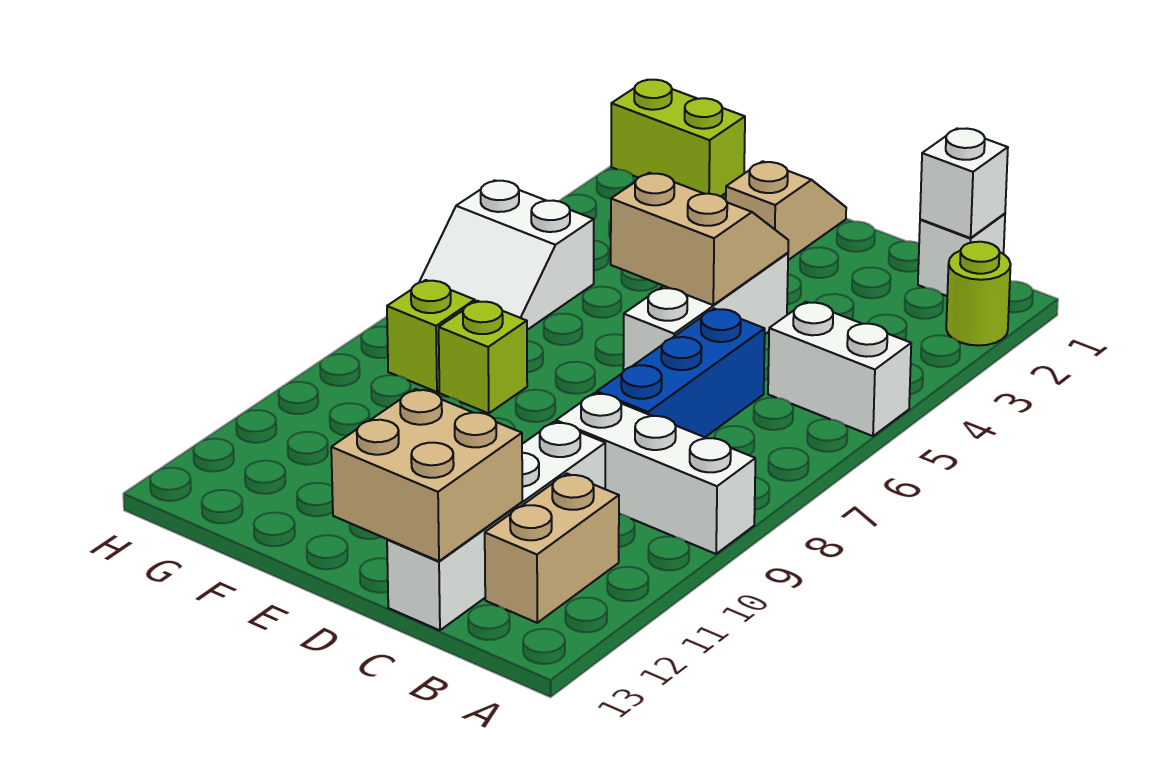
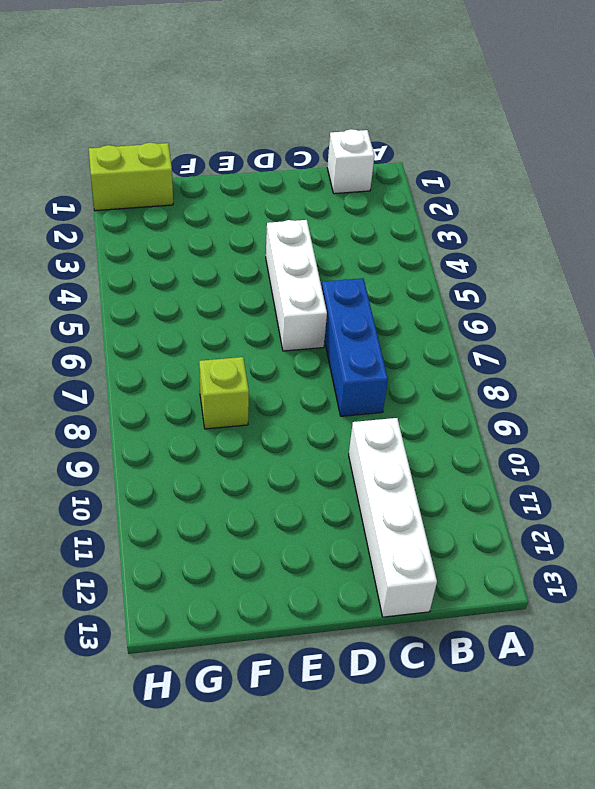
none -> lime 1x1 round brick [946,242,1011,346]
none -> white 1x2 brick [768,302,911,436]
none -> white 1x3 brick [556,393,755,554]

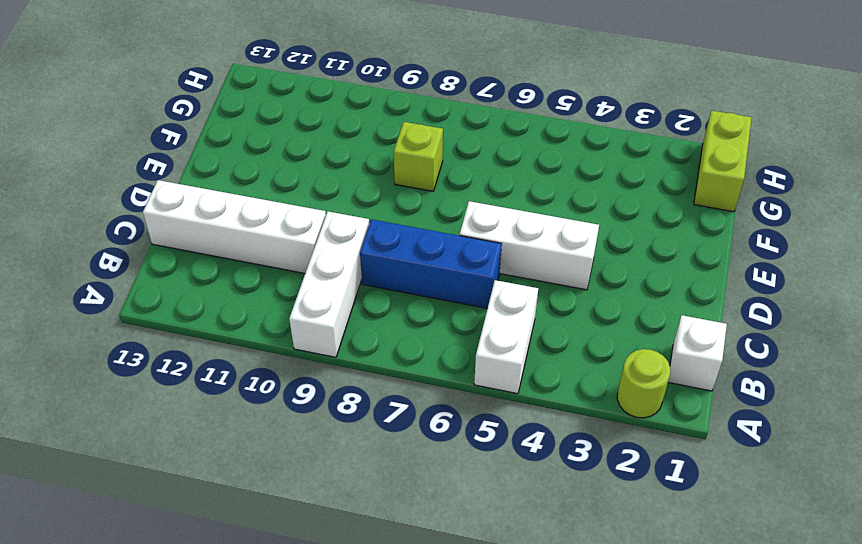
none -> tan 1x2 brick [485,474,619,623]
none -> tan 1x2 slope [726,161,846,260]
none -> white 2x2 slope [419,180,594,330]

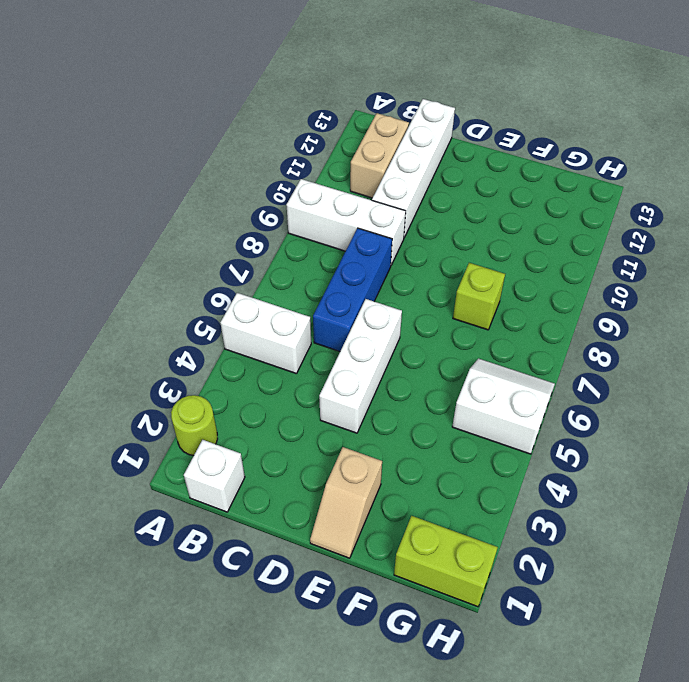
none -> lime 1x1 brick [387,280,475,392]
none -> white 1x1 brick [920,128,1008,238]
none -> tan 2x2 brick [331,389,522,561]

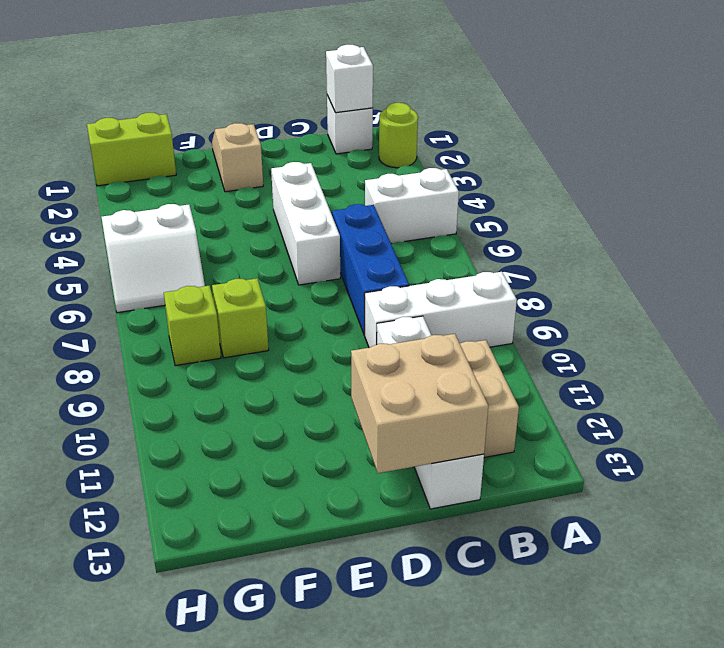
none -> tan 2x2 slope [611,173,788,305]

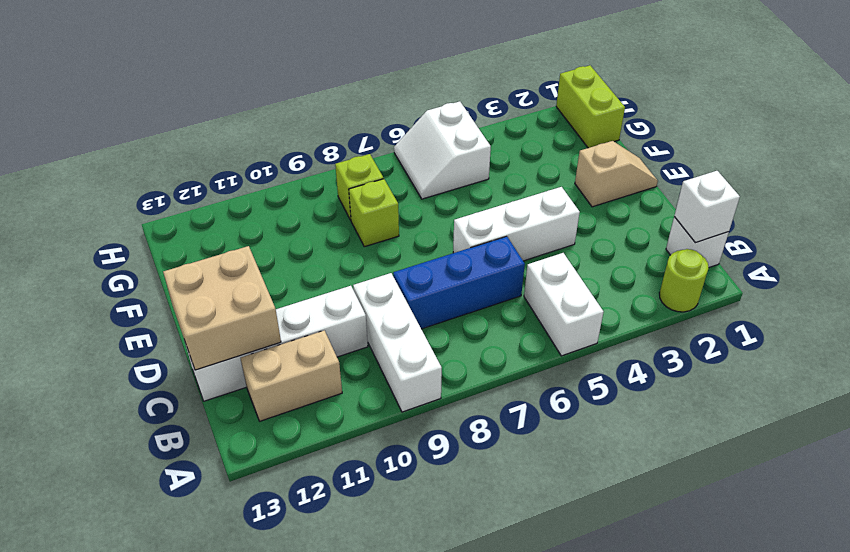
none -> tan 2x2 slope [611,173,788,305]

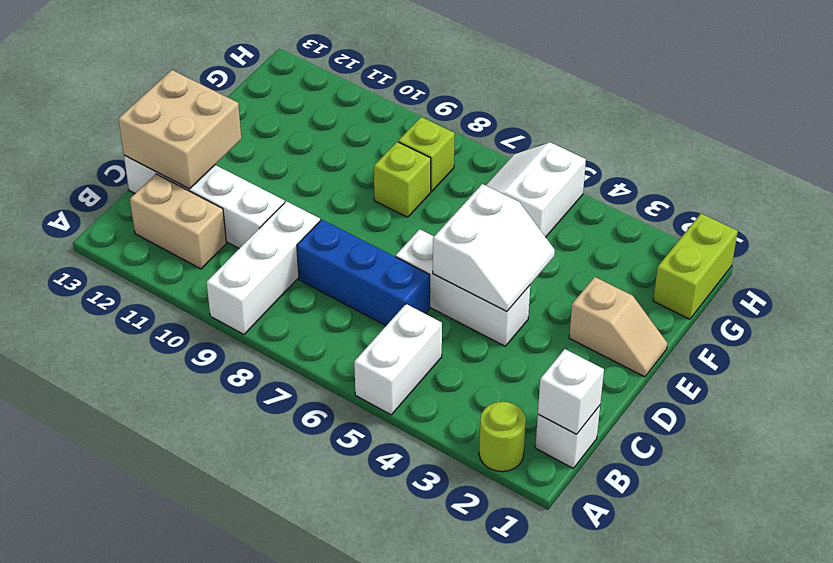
white 2x2 slope [433,184,555,312] -> tan 2x2 slope [611,173,788,305]

